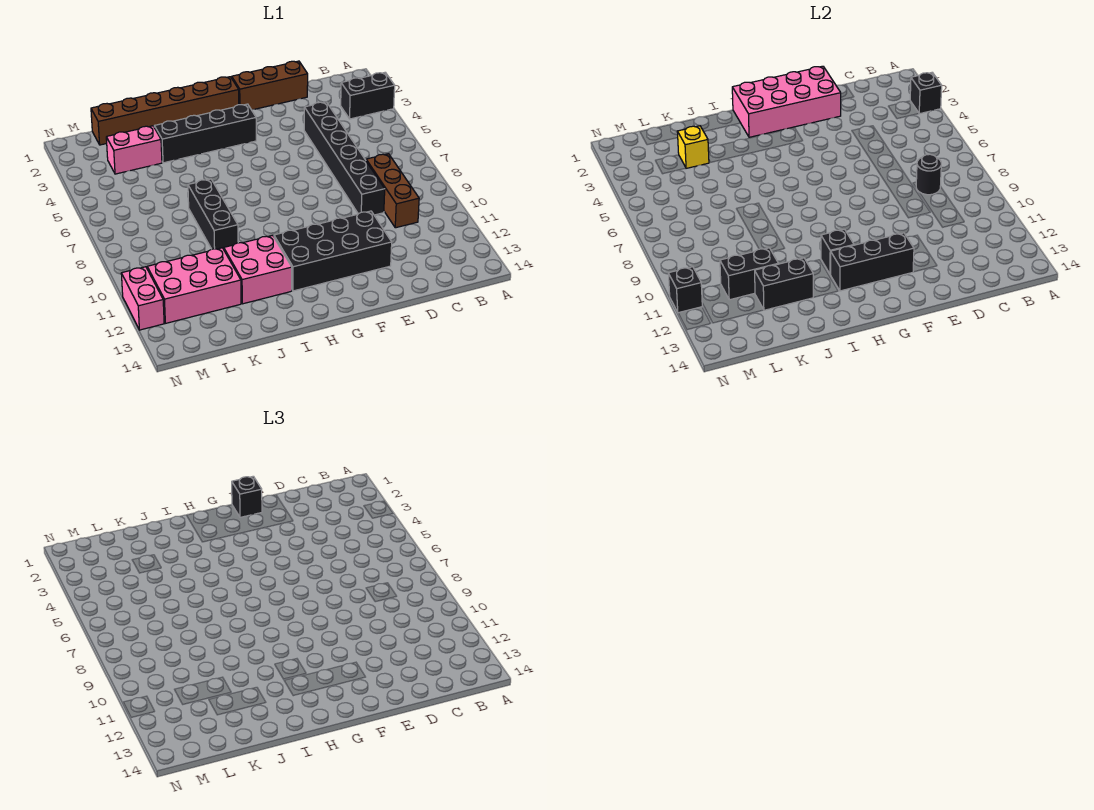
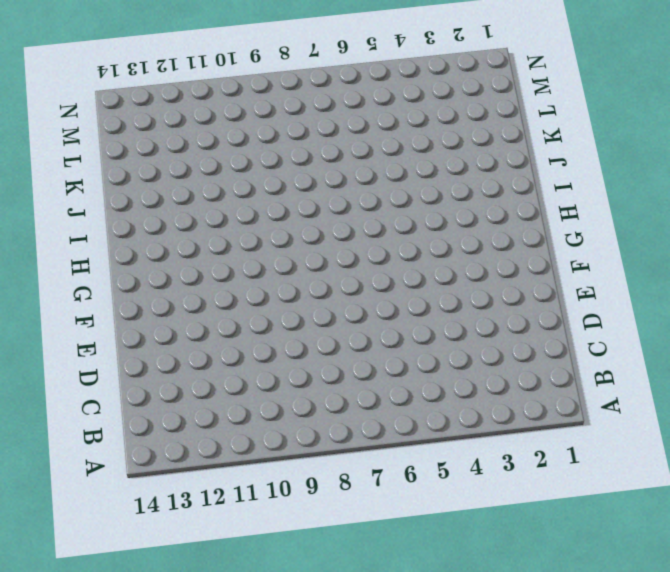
none -> black 1x2 brick [341,73,395,119]
none -> brown 1x3 brick [366,154,419,228]
none -> brown 1x3 brick [232,61,308,110]

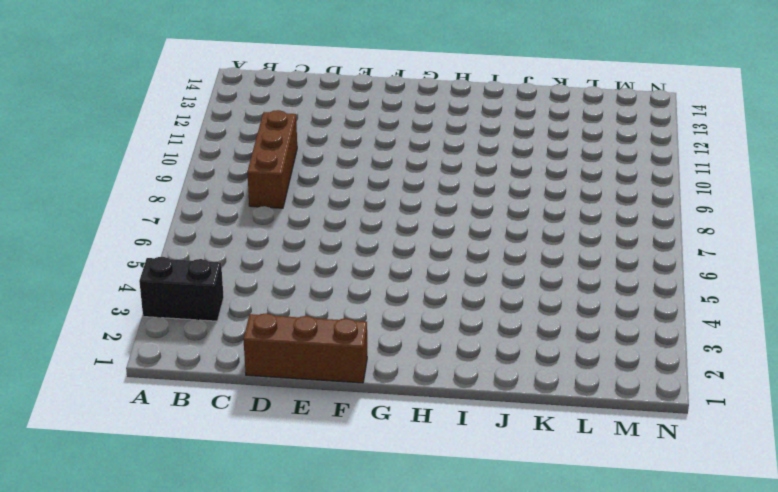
none -> black 1x6 brick [304,102,385,215]
none -> black 2x4 brick [274,211,392,291]
none -> brown 1x6 brick [91,77,239,145]

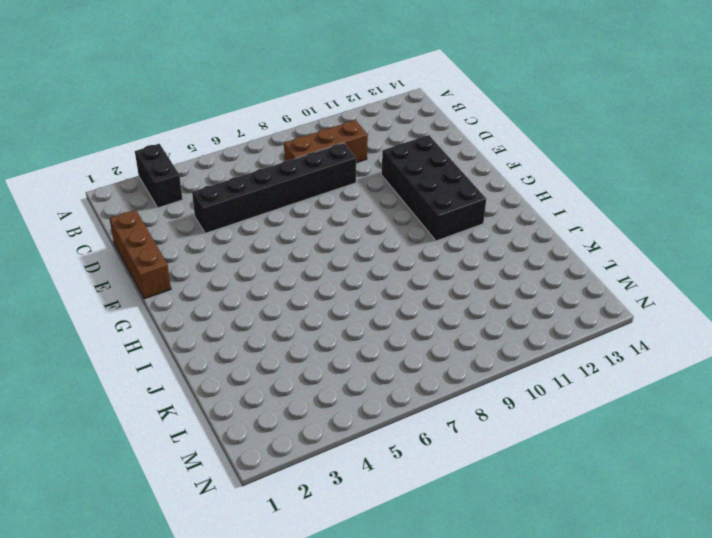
none -> brown 1x6 brick [91,77,239,145]
none -> black 1x4 brick [154,104,256,163]
none -> pink 2x2 brick [224,235,292,304]

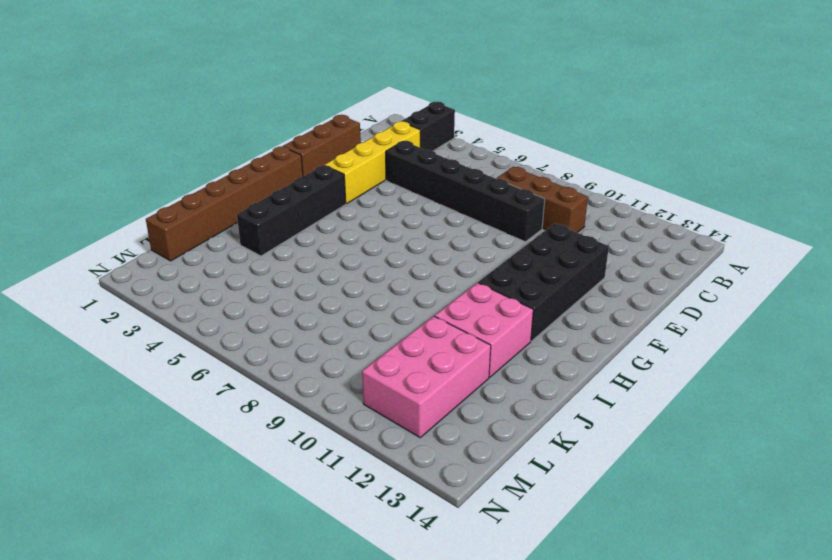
yellow 1x4 brick [325,121,420,204] -> none
none -> black 1x3 brick [188,179,238,249]
none -> pink 1x2 brick [106,126,162,174]
none -> pink 1x2 brick [121,267,164,330]

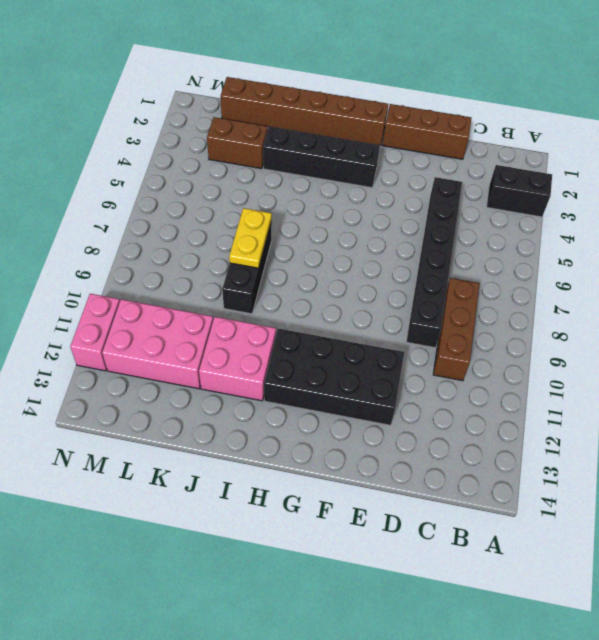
yellow 1x2 plate [229,208,272,268] -> none
brown 1x2 brick [207,117,268,169] -> pink 1x2 brick [106,126,162,174]
none -> black 1x1 brick [910,73,942,114]
none -> black 1x1 round brick [916,154,941,195]
none -> pink 2x4 brick [732,66,841,137]

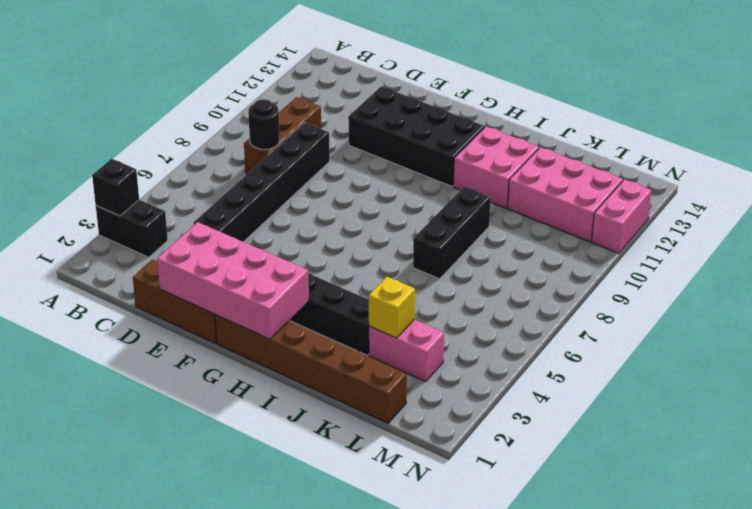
none -> black 1x3 brick [831,233,914,291]
none -> black 1x1 brick [821,229,854,274]
none -> black 1x2 brick [755,258,813,310]

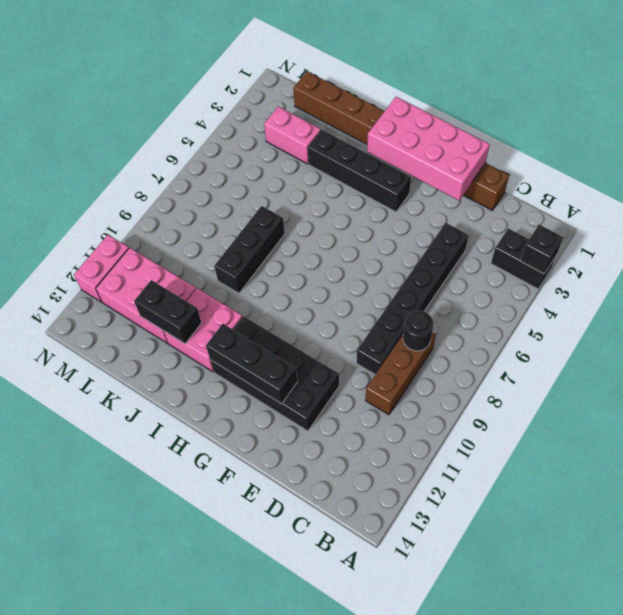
none -> black 1x1 brick [821,229,854,274]
none -> yellow 1x1 brick [677,126,709,168]
none -> black 1x2 brick [720,248,778,300]

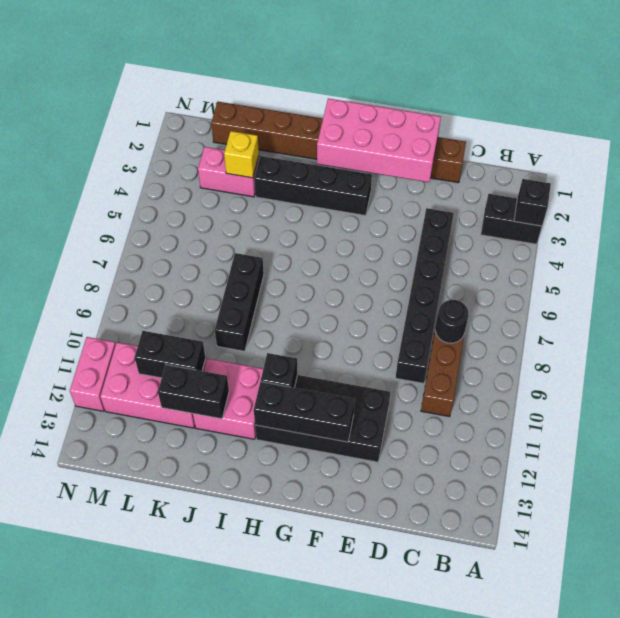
none -> black 1x1 brick [668,267,702,313]
none -> black 1x1 brick [232,476,262,517]

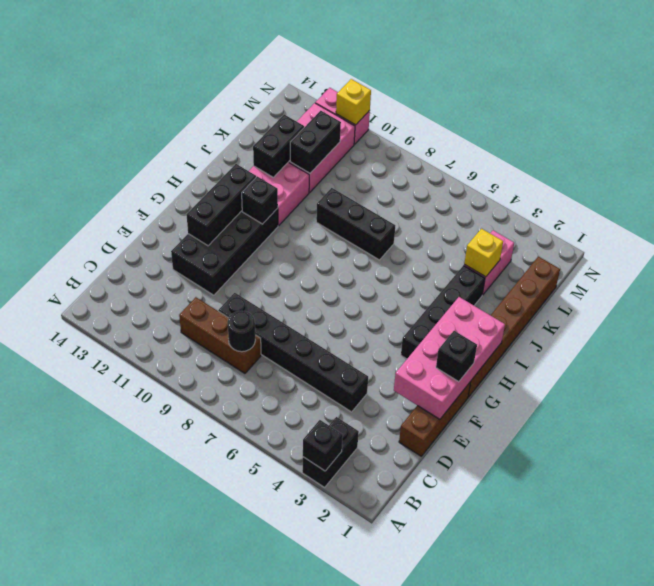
yellow 1x1 brick [336,79,371,125] -> black 1x1 brick [668,267,702,313]

